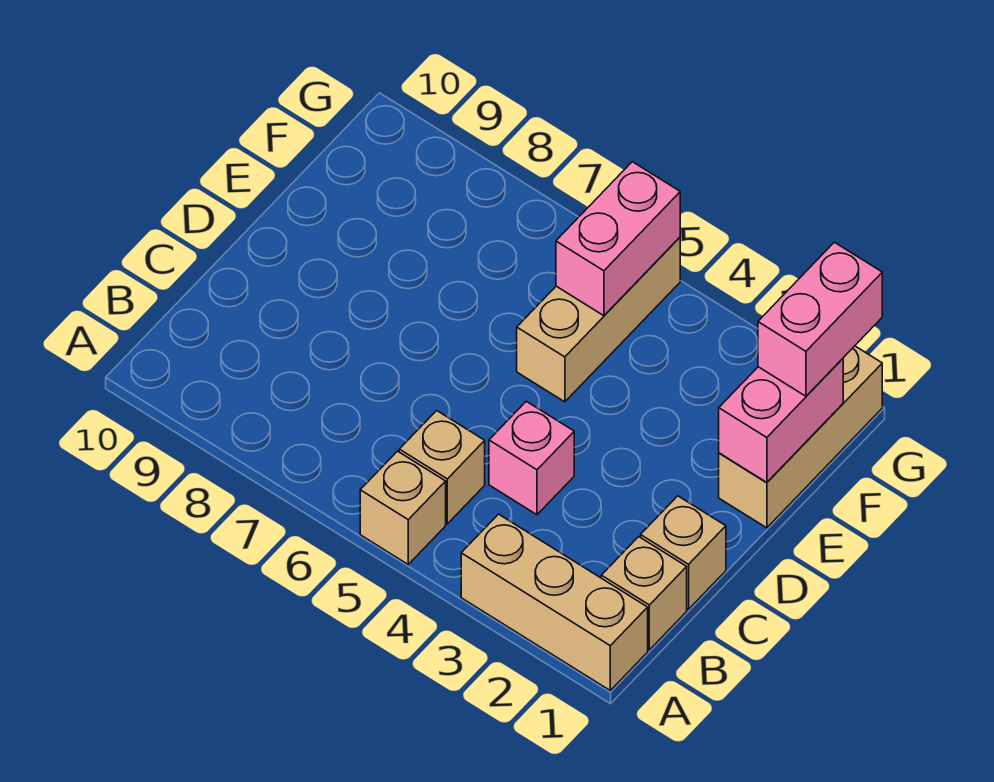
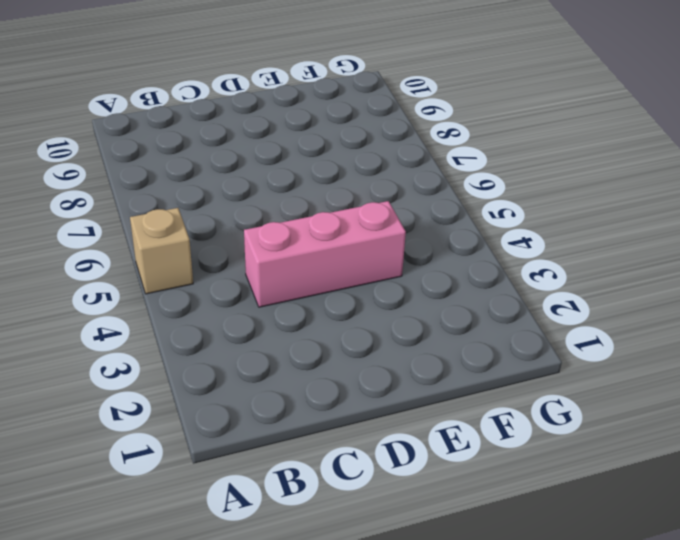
pink 1x3 brick [244,201,406,307] -> pink 1x1 brick [489,401,574,515]
none -> tan 1x3 brick [461,514,648,690]
none -> tan 1x1 brick [601,537,687,650]

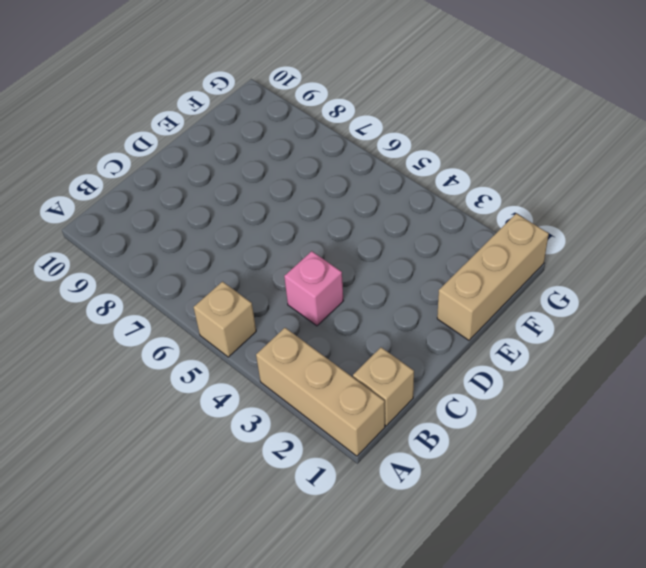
none -> tan 1x1 brick [399,411,485,524]
none -> tan 1x1 brick [641,496,726,609]

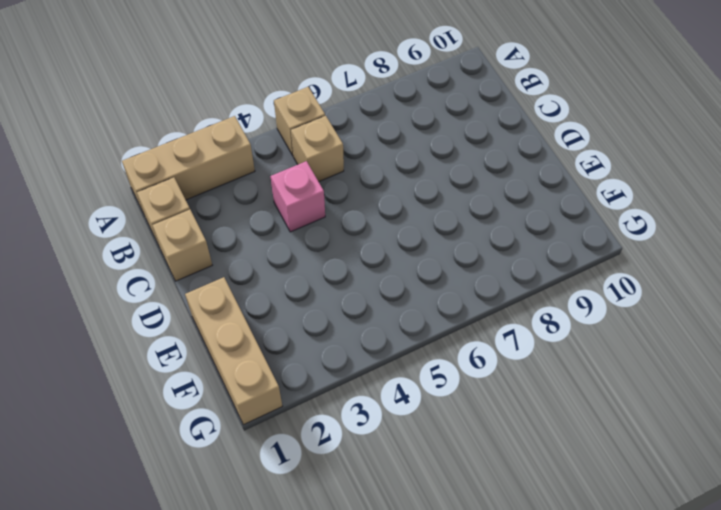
none -> tan 1x3 brick [517,237,680,402]
none -> pink 1x2 brick [719,359,843,482]

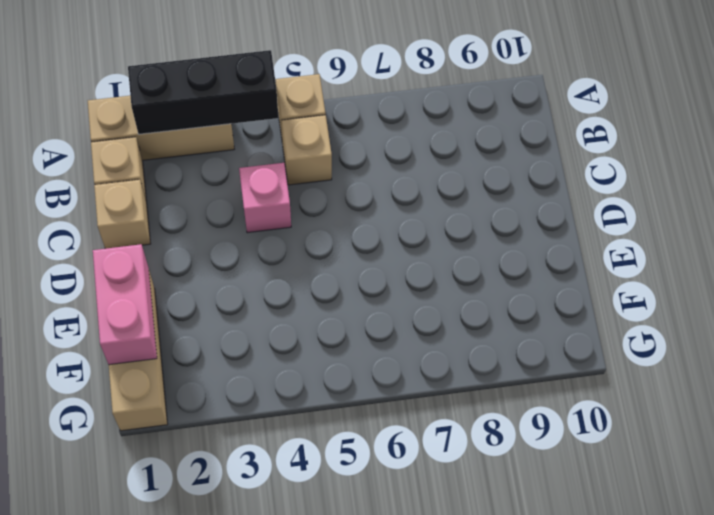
black 1x3 brick [128,50,278,134] -> none
none -> tan 1x3 brick [517,237,680,402]
none -> pink 1x2 brick [556,162,680,316]

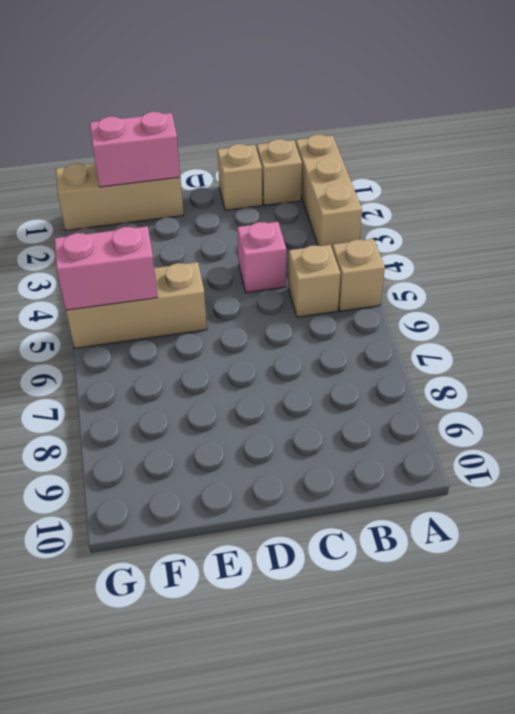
none -> pink 1x2 brick [758,242,882,396]

